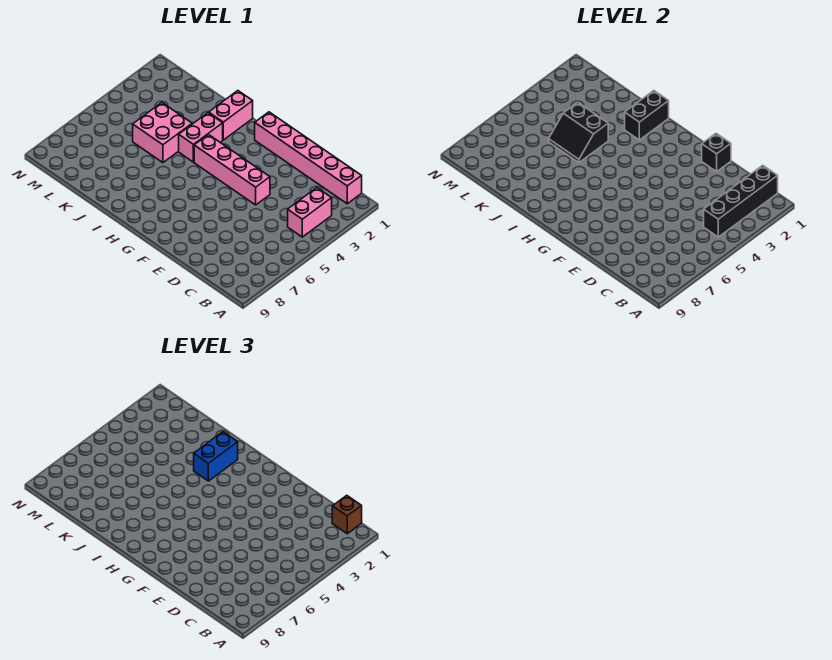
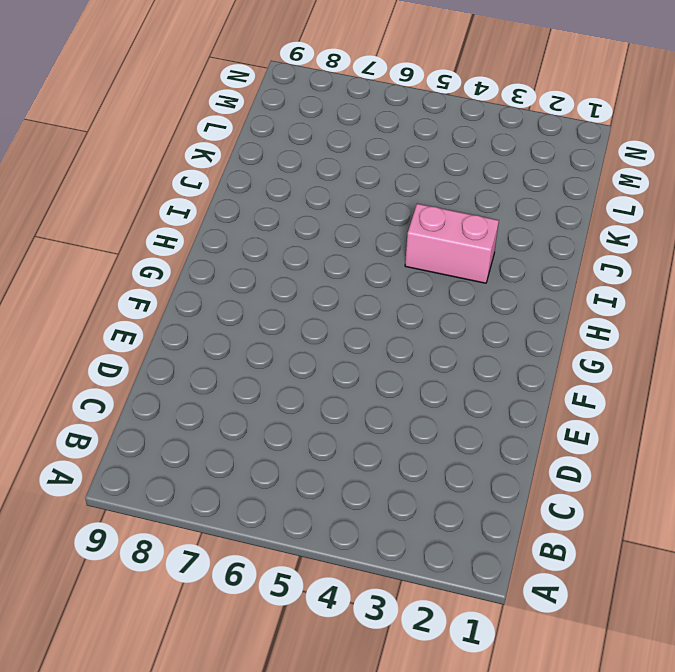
none -> pink 1x6 brick [255,112,362,204]
none -> pink 1x2 brick [288,188,332,237]
none -> pink 1x4 brick [194,135,270,205]

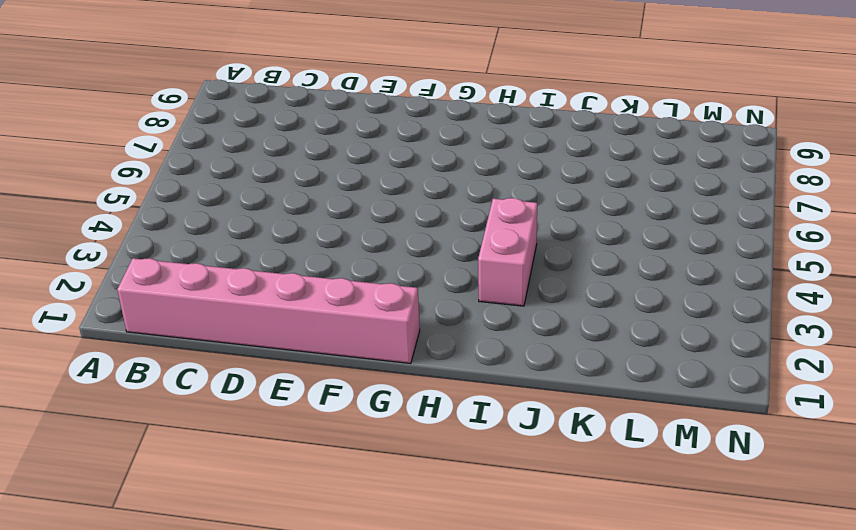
none -> pink 1x2 brick [288,188,332,237]
none -> pink 1x4 brick [194,135,270,205]
none -> pink 1x2 brick [209,91,253,140]

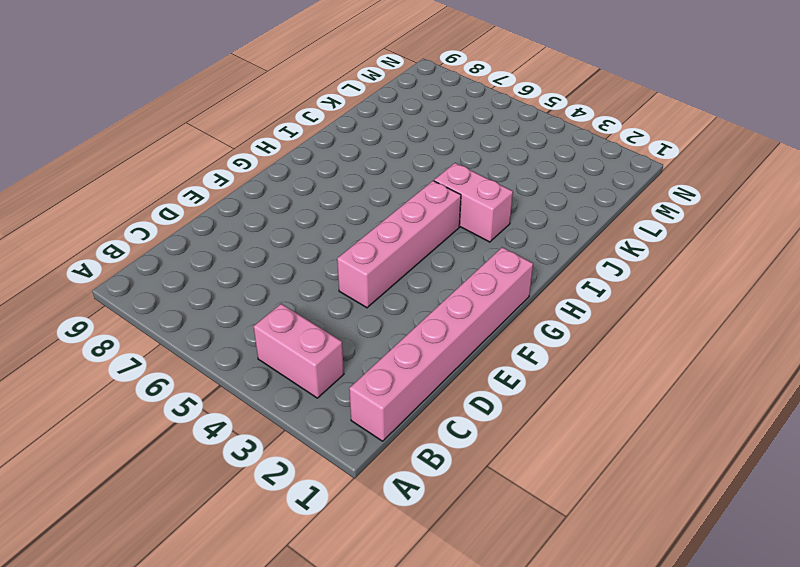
none -> pink 1x2 brick [209,91,253,140]
none -> pink 2x2 brick [133,103,192,163]
none -> black 1x4 brick [704,165,778,237]

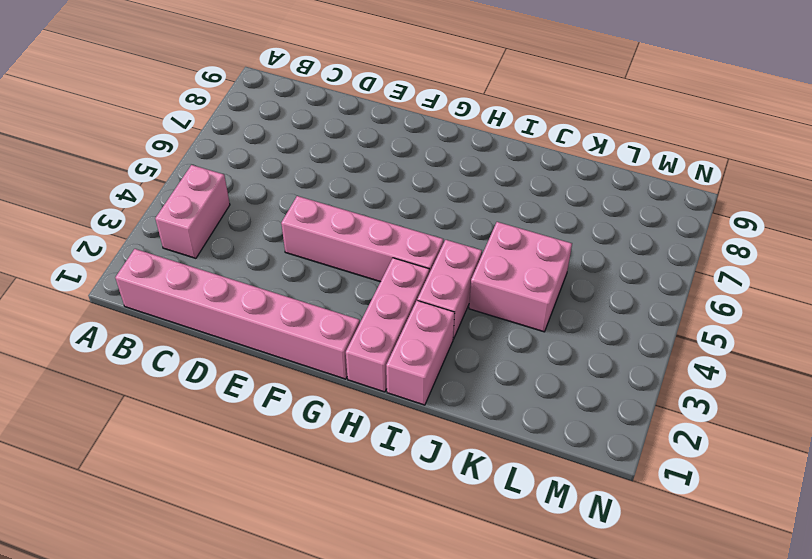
pink 1x3 brick [346,258,429,392] -> none
none -> black 1x4 brick [704,165,778,237]
none -> black 1x1 brick [702,133,731,172]
none -> black 1x2 brick [625,91,669,140]

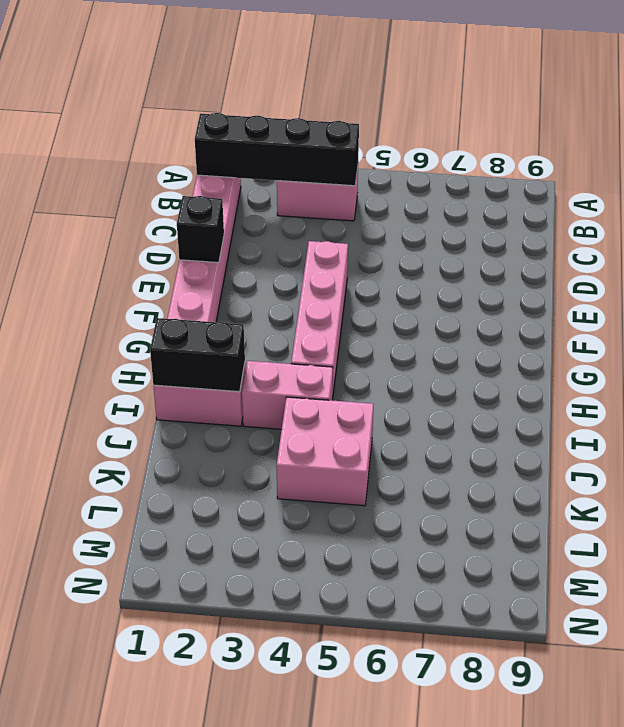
none -> black 2x2 slope [549,103,608,163]
none -> brown 1x1 brick [332,495,362,534]
none -> blue 1x2 brick [194,432,238,481]

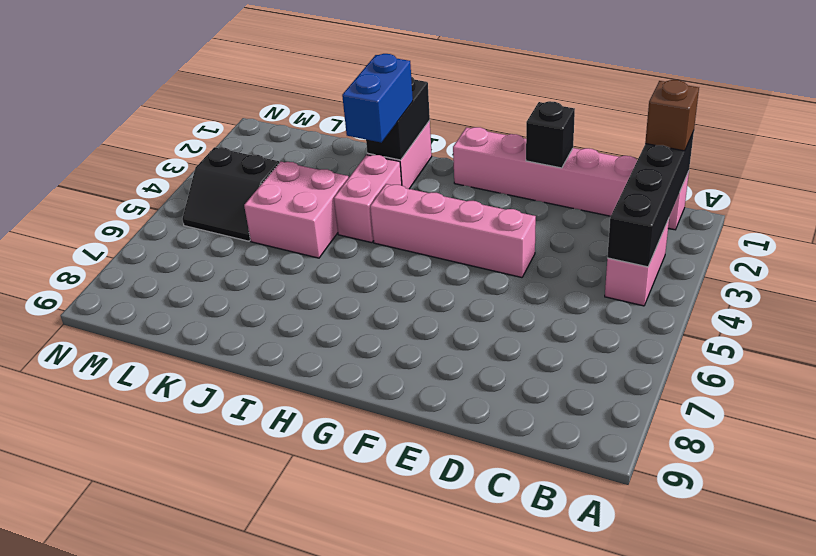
black 2x2 slope [182,147,279,241] -> black 2x2 slope moved to [549,103,608,163]

